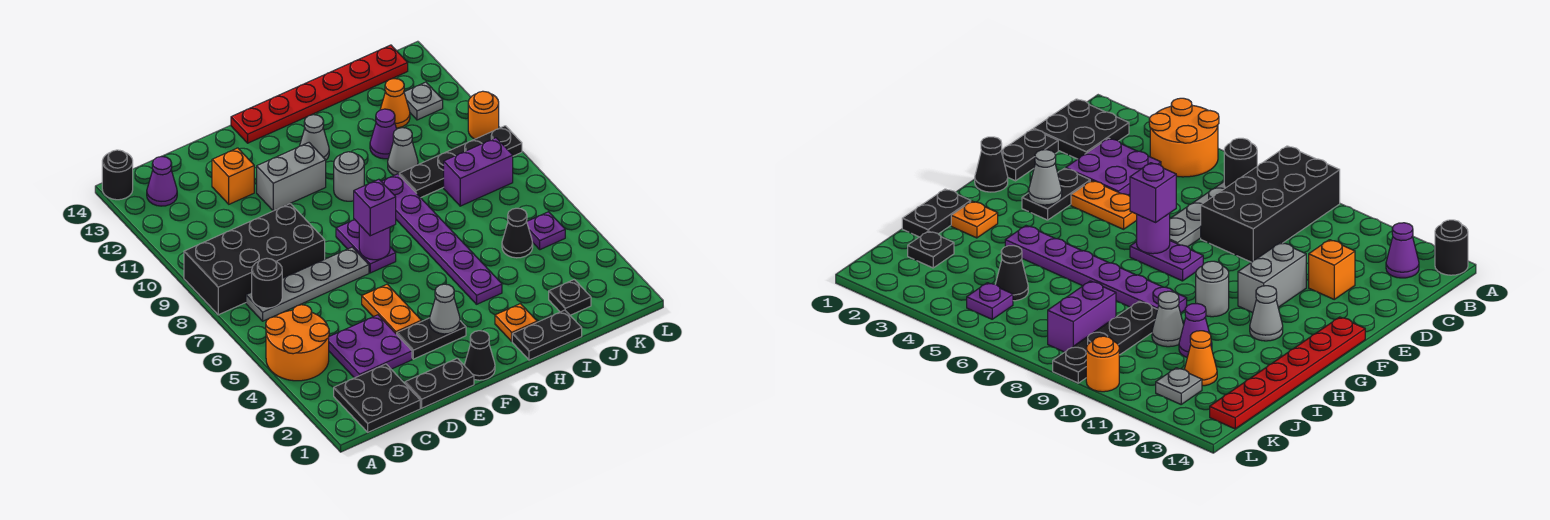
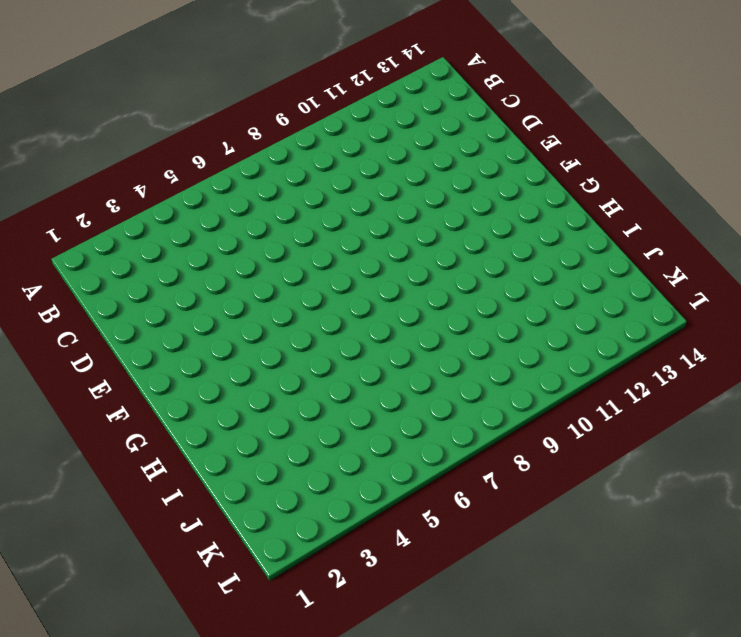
none -> orange 2x2 round brick [266,305,329,381]
none -> black 2x4 brick [184,204,325,315]
none -> black 1x1 round brick [102,150,133,200]
none -> black 2x2 plate [334,364,420,432]

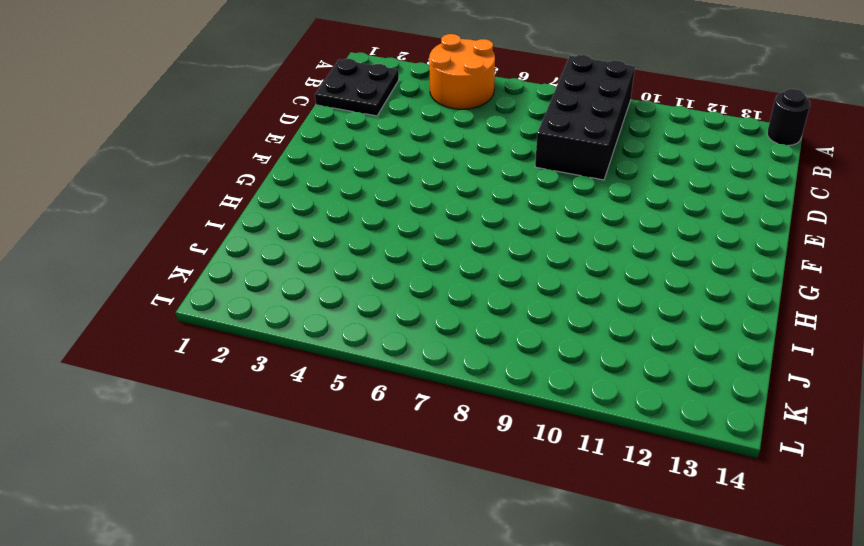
none -> grey 1x4 plate [246,247,369,321]
none -> purple 1x1 cone [147,156,177,206]
none -> purple 2x2 plate [329,315,412,378]
none -> black 1x2 plate [405,358,474,408]

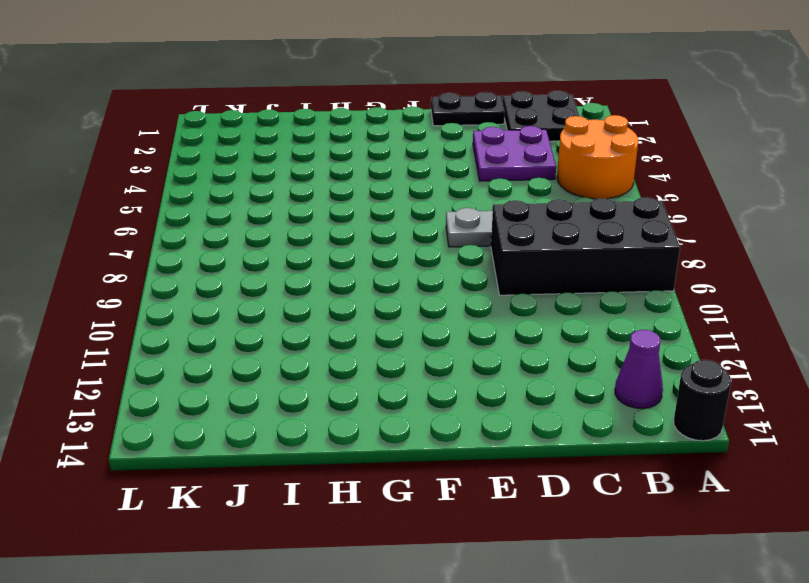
none -> orange 1x1 brick [212,148,254,204]
none -> black 1x2 plate [397,318,466,359]
none -> orange 1x2 plate [362,284,421,334]
none -> grey 1x2 brick [257,143,326,211]

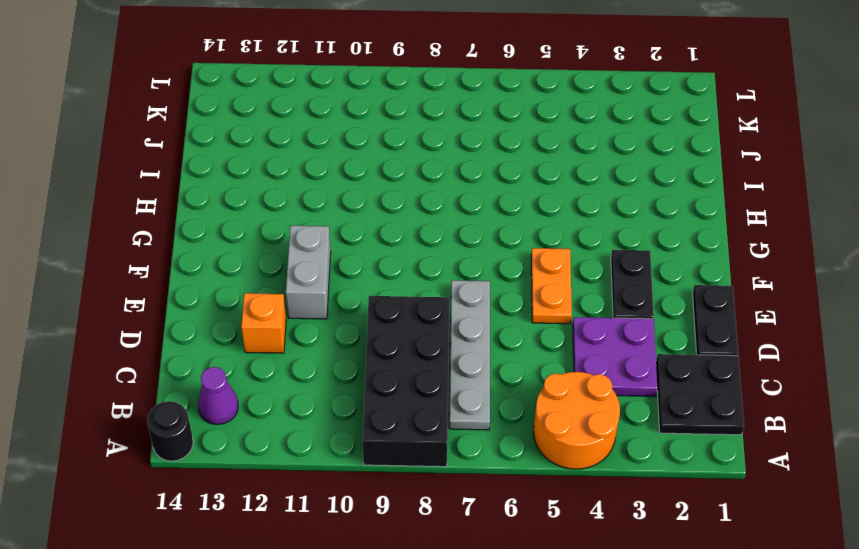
orange 1x2 plate [531,248,572,324] -> orange 1x2 plate turned to [362,284,421,334]
none -> black 1x1 cone [465,331,495,380]
none -> purple 1x2 plate [336,220,396,273]
none -> red 1x6 plate [231,45,408,143]
none -> grey 1x1 round brick [334,152,364,201]

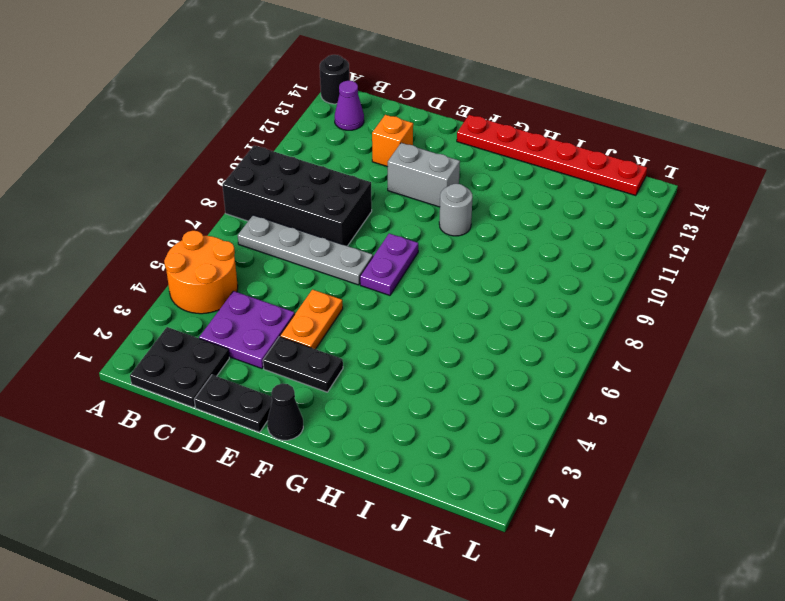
none -> grey 1x1 cone [300,115,329,160]
none -> black 1x2 plate [512,310,582,360]
none -> orange 1x1 plate [495,304,537,341]
none -> purple 1x6 plate [381,174,502,304]

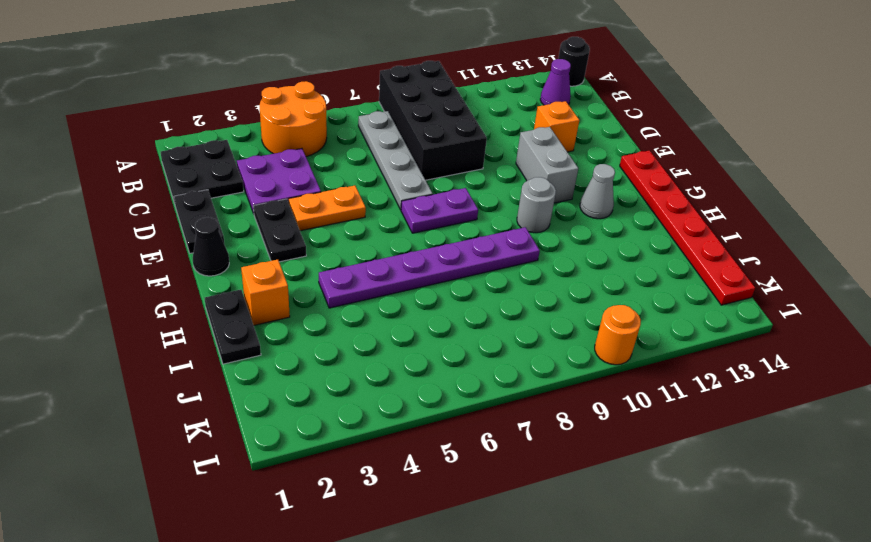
orange 1x1 brick [241,260,290,325] -> orange 1x1 plate [495,304,537,341]
none -> black 1x4 plate [399,126,522,198]
none -> grey 1x1 cone [388,128,418,175]
none -> purple 1x1 cone [370,109,396,159]
none -> black 1x1 plate [549,280,591,315]

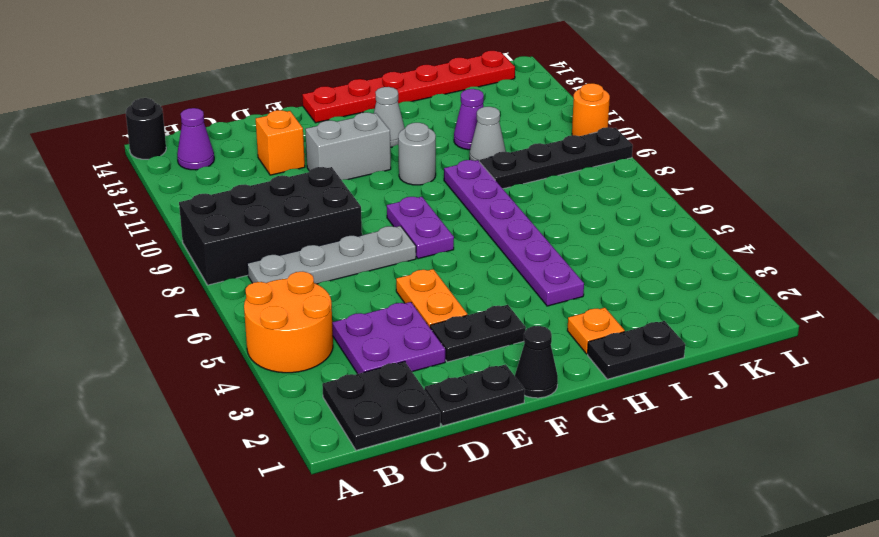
none -> black 1x1 plate [549,280,591,315]
none -> black 1x1 cone [502,208,533,258]
none -> purple 1x2 brick [444,138,513,206]
none -> orange 1x1 cone [380,79,410,128]

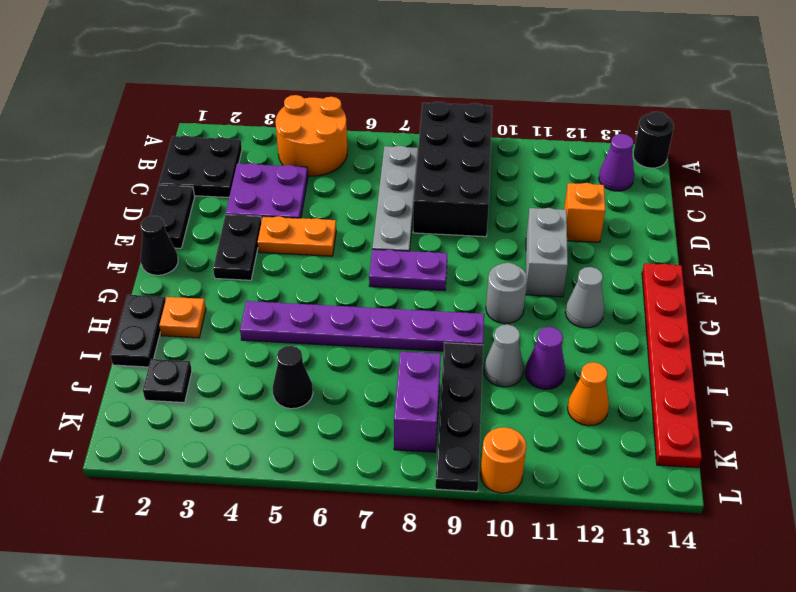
none -> purple 1x1 plate [527,212,565,250]
none -> grey 1x1 plate [404,82,443,120]
none -> black 1x1 round brick [252,258,282,308]
none -> grey 1x1 cone [429,284,460,334]

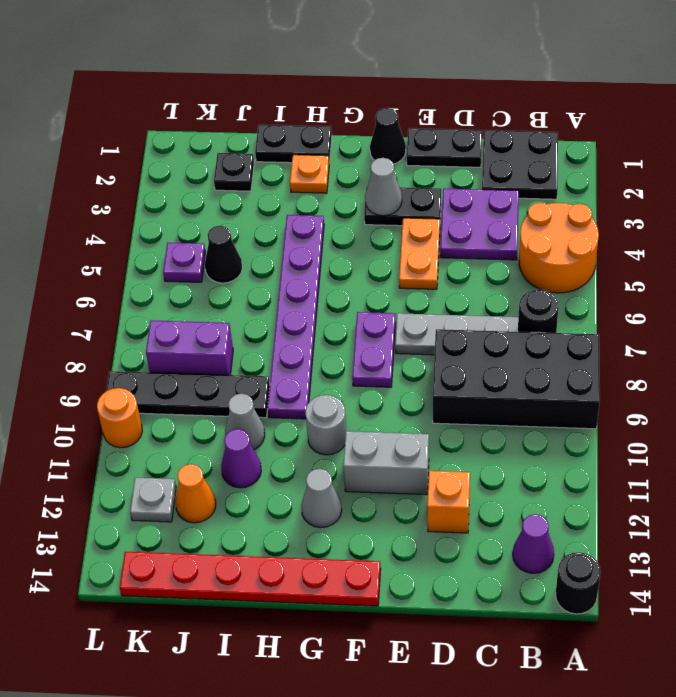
none -> purple 1x1 round brick [359,225,390,260]
none -> purple 1x1 brick [354,179,396,236]

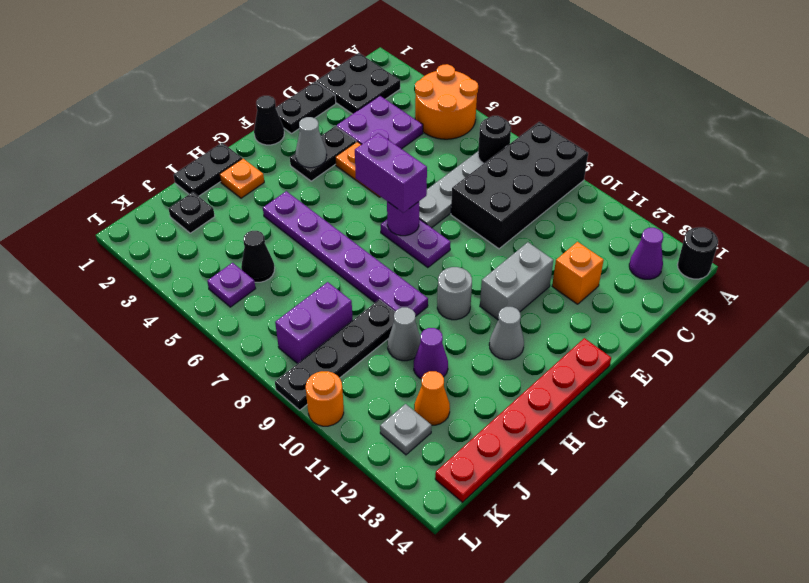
purple 1x2 brick [355,133,427,213] -> purple 1x1 brick [354,179,396,236]

